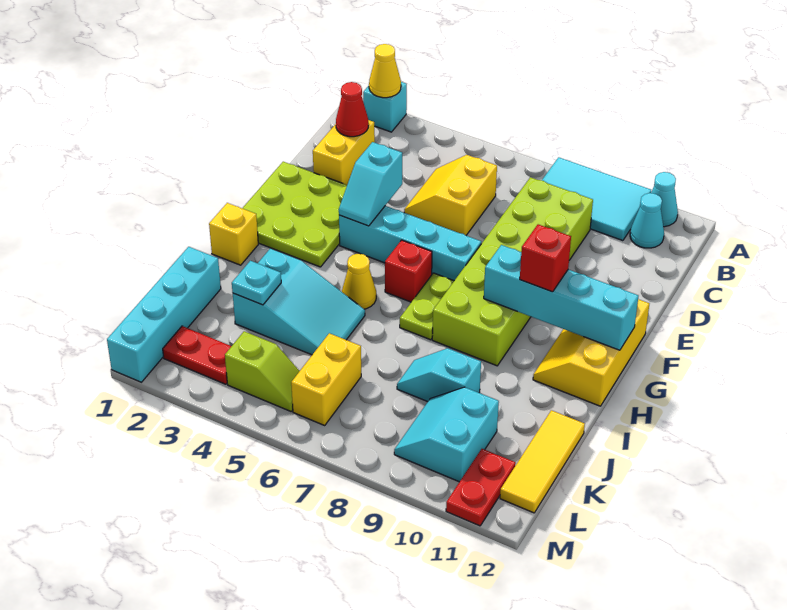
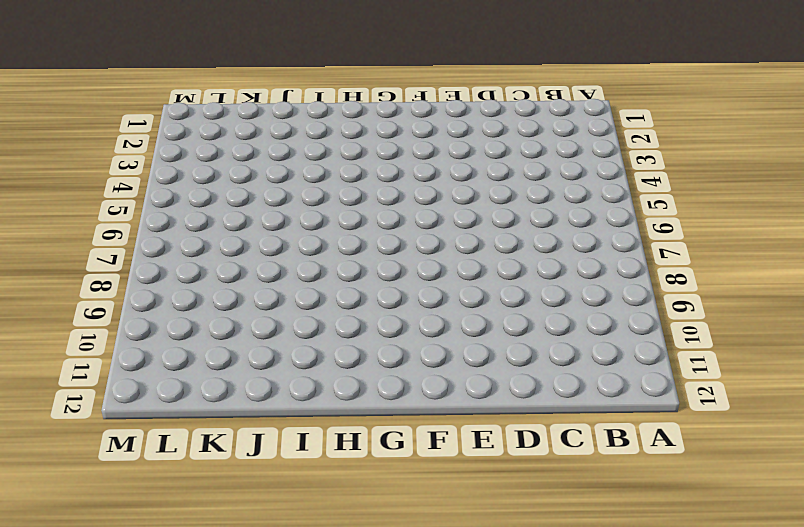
none -> cyan 1x1 brick [363,82,407,132]
none -> cyan 2x3 tile [542,157,651,241]
none -> cyan 1x1 cone [651,172,678,227]

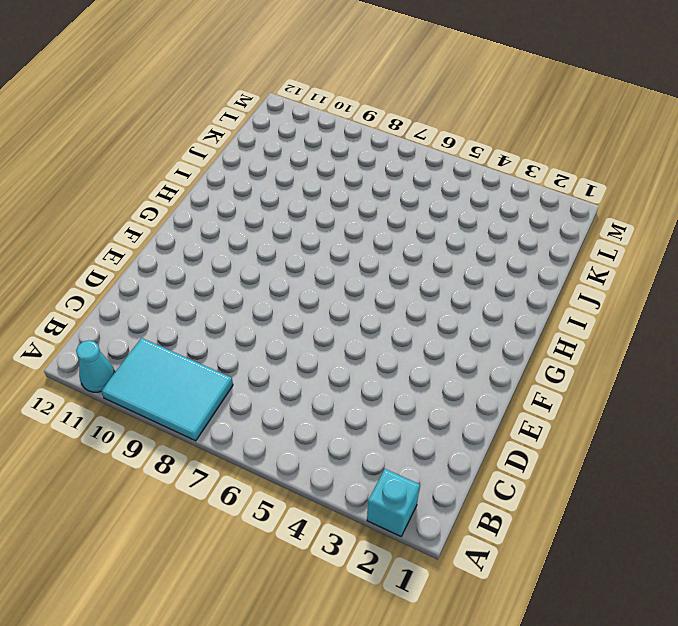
none -> cyan 1x1 cone [630,193,664,248]
none -> yellow 1x2 brick [313,120,375,185]
none -> yellow 2x2 slope [404,155,497,235]

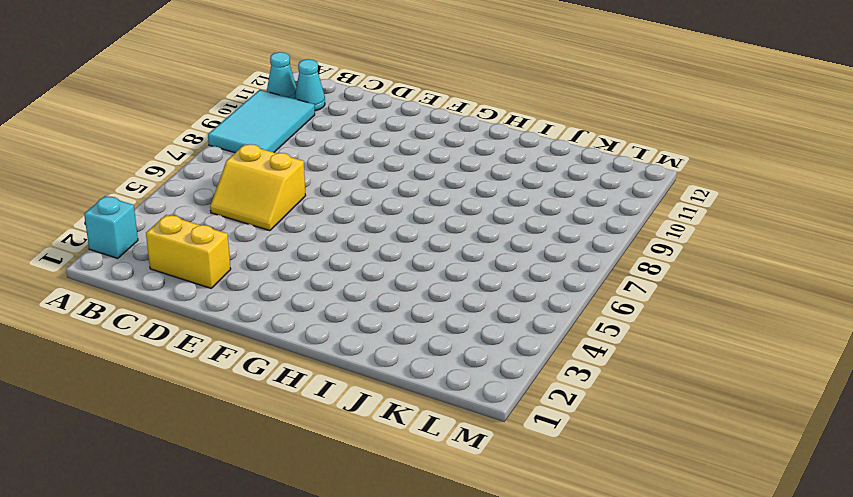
none -> lime 2x6 brick [432,177,593,366]
none -> lime 3x3 plate [242,162,347,267]
none -> cyan 1x4 brick [339,206,481,281]

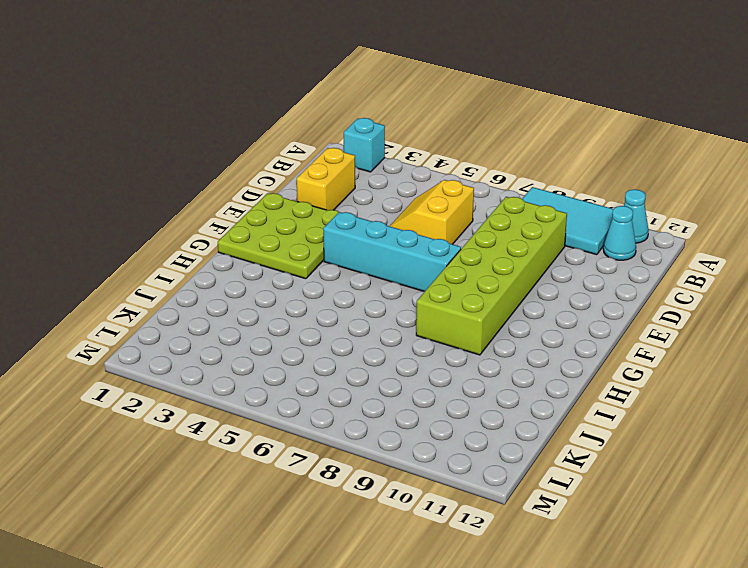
none -> yellow 2x3 slope [533,299,649,406]
none -> red 1x1 brick [385,240,432,302]
none -> lime 1x2 plate [400,273,454,340]

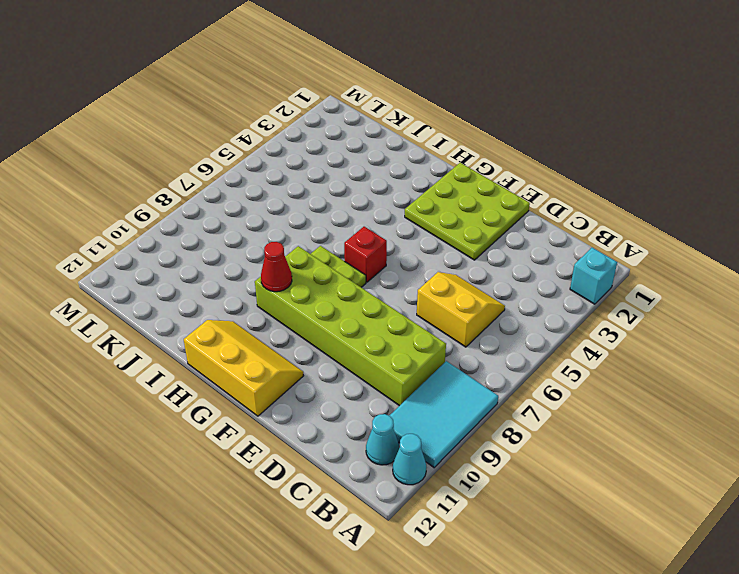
red 1x1 cone [261,242,292,292] -> red 1x1 cone moved to [336,82,368,137]
none -> yellow 1x2 brick [313,120,375,185]
none -> cyan 1x4 brick [339,206,481,281]
none -> yellow 1x1 brick [209,203,258,265]

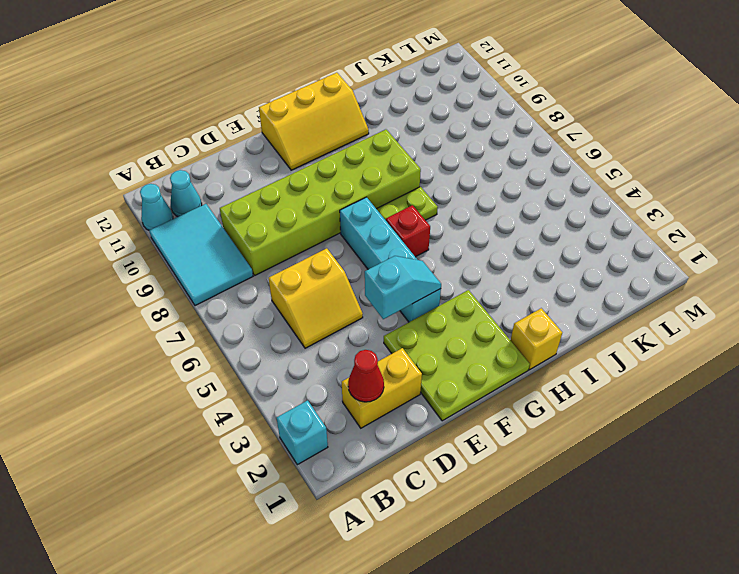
none -> yellow 1x1 cone [342,254,376,309]
none -> cyan 2x3 slope [233,249,365,355]
none -> cyan 1x4 brick [107,247,221,382]

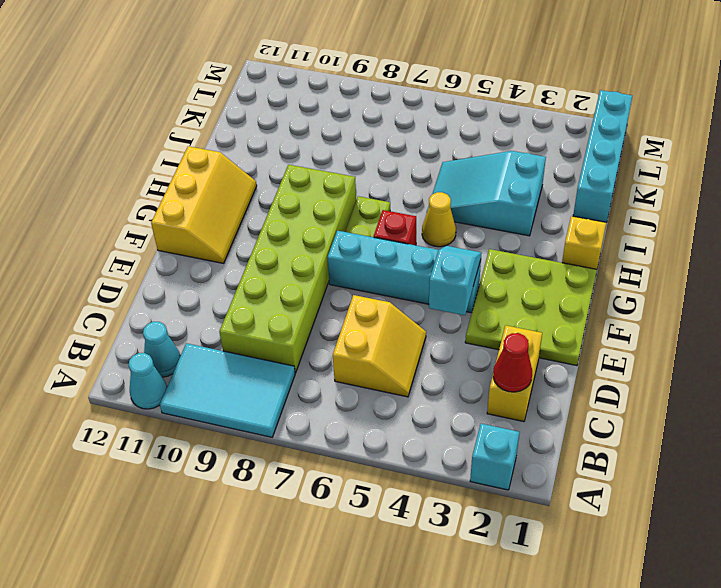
none -> cyan 1x2 slope [397,348,481,402]
none -> yellow 1x3 tile [500,410,585,513]
none -> yellow 1x2 brick [291,333,361,425]

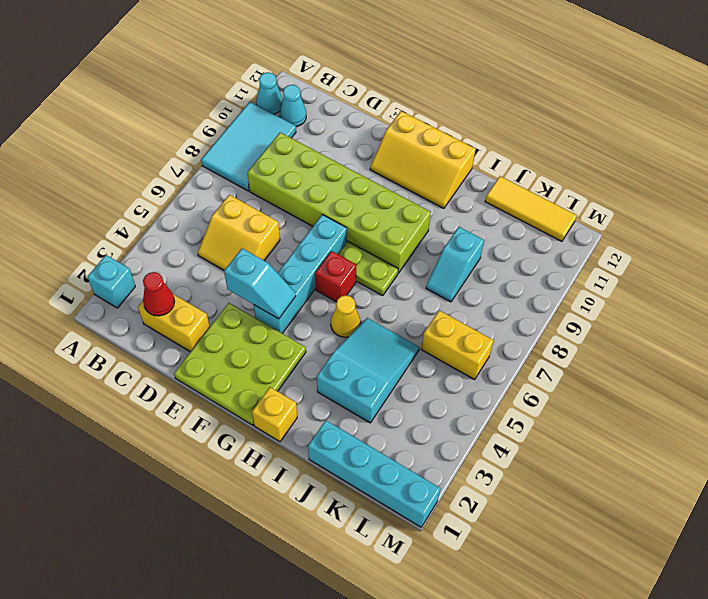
none -> cyan 2x2 slope [394,387,499,482]
none -> red 1x2 plate [163,326,231,384]
none -> lime 1x2 slope [225,331,299,411]

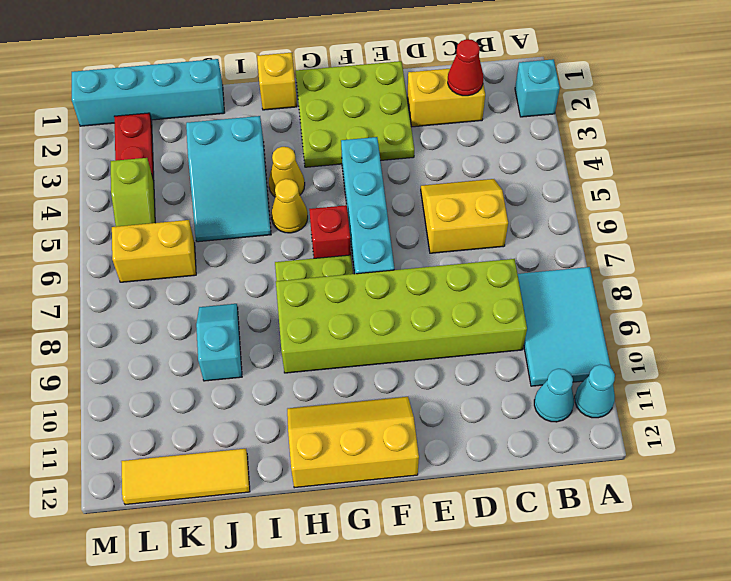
yellow 1x1 cone [269,147,305,197] -> yellow 1x1 cone moved to [369,44,401,98]
none -> cyan 2x2 slope [394,387,499,482]
none -> red 1x2 plate [446,449,516,526]
none -> cyan 1x2 slope [339,142,402,226]

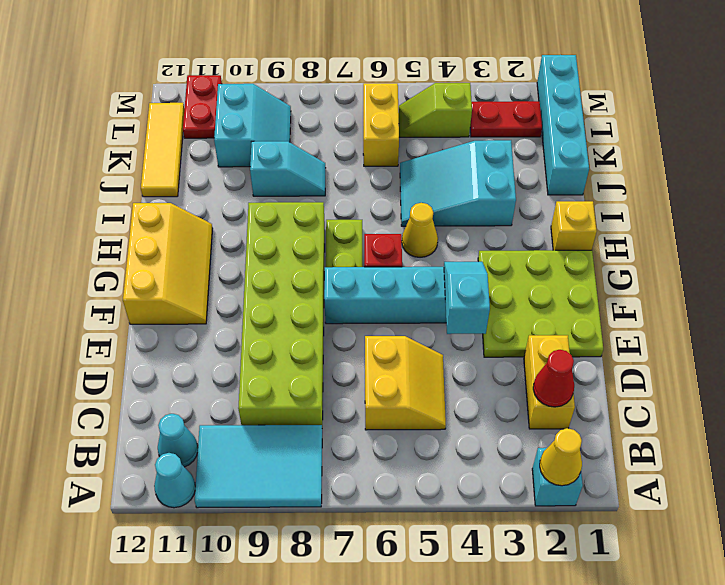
none -> cyan 1x4 brick [484,245,638,350]
none -> cyan 1x1 plate [232,261,281,305]
none -> red 1x1 brick [520,224,571,292]

